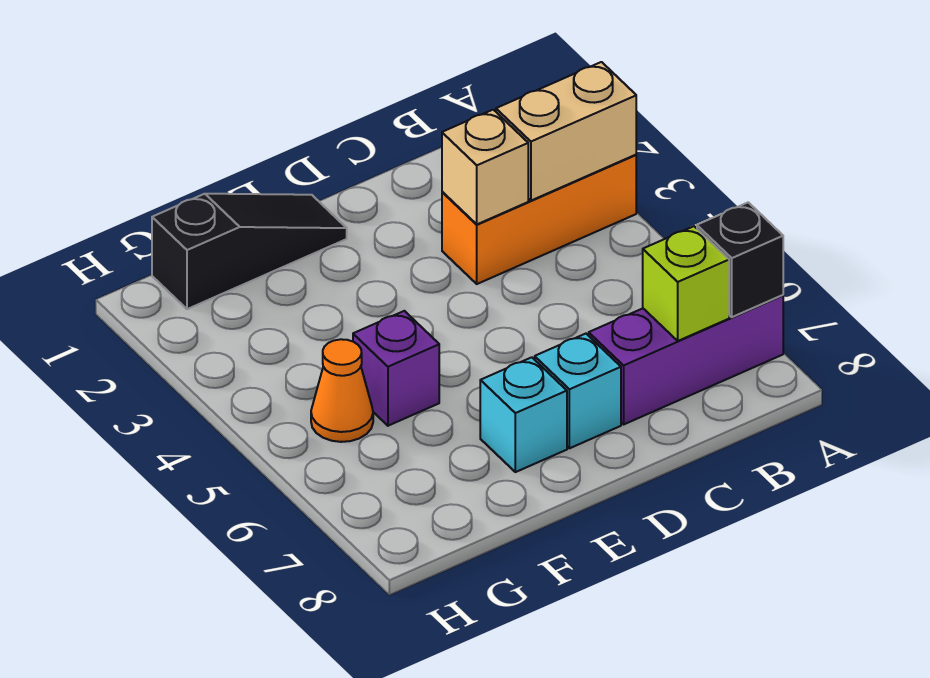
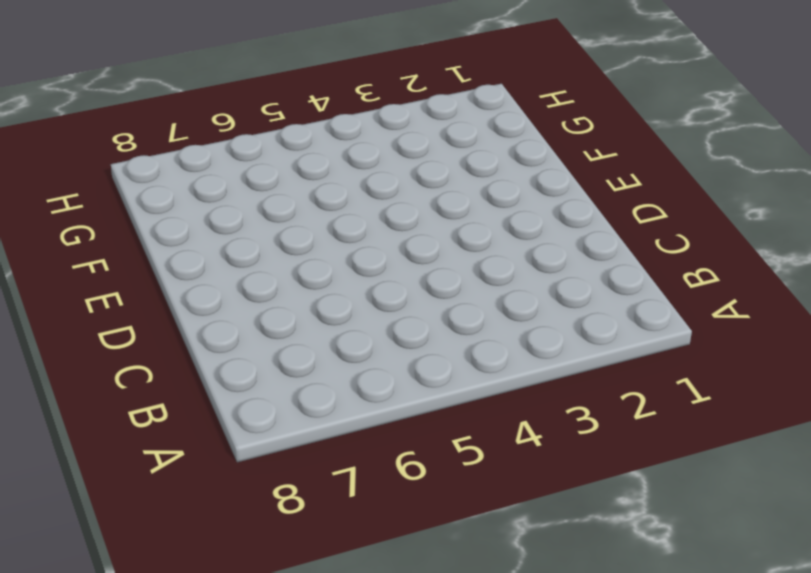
none -> orange 1x3 brick [442,155,636,284]
none -> purple 1x3 brick [589,295,783,424]

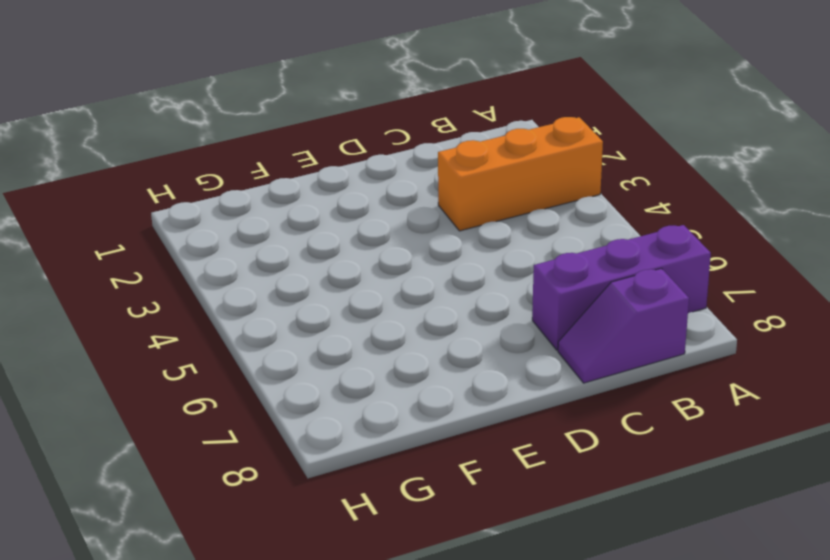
purple 1x2 slope [558,268,689,383] -> none
none -> cyan 1x1 brick [535,334,621,448]
none -> black 1x3 slope [152,194,347,309]

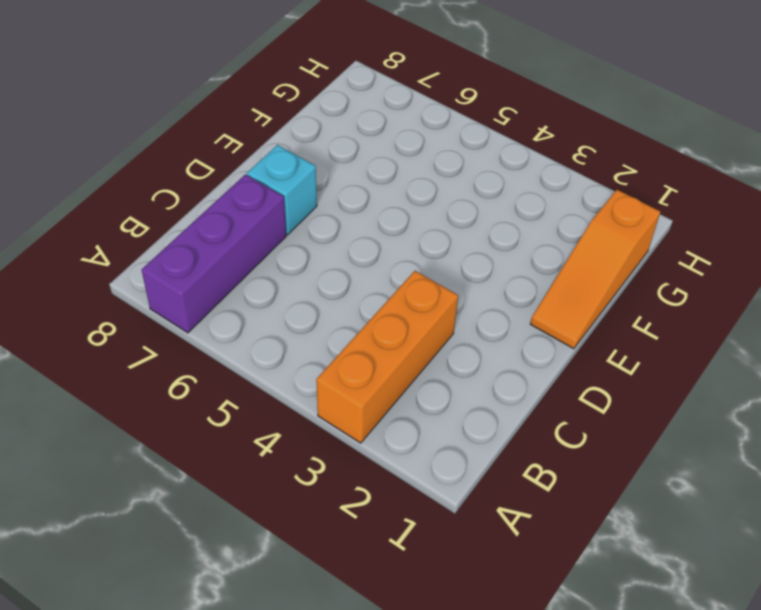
orange 1x3 slope [530,190,660,349] -> black 1x3 slope [152,194,347,309]
none -> cyan 1x1 brick [480,357,567,472]
none -> purple 1x1 brick [353,311,439,426]

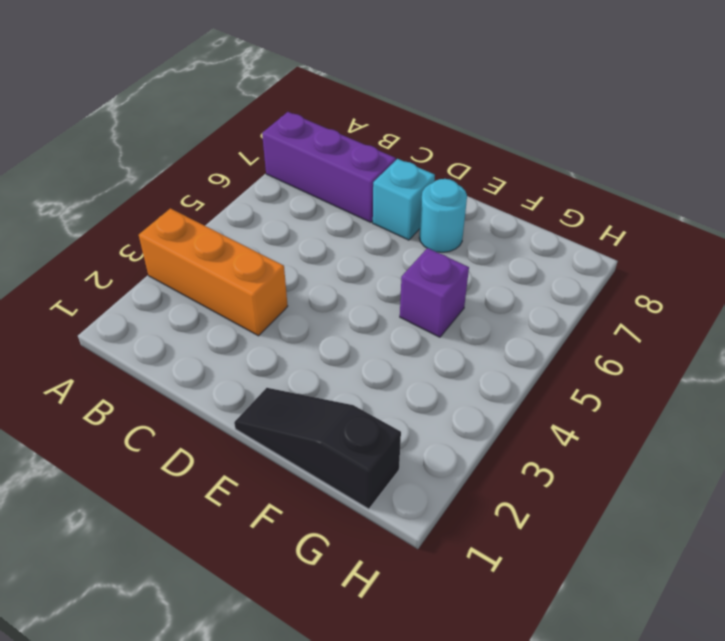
cyan 1x1 round brick [419,179,467,252] -> cyan 1x1 brick [480,357,567,472]
none -> orange 1x1 cone [311,339,373,442]
none -> tan 1x2 brick [496,62,636,201]

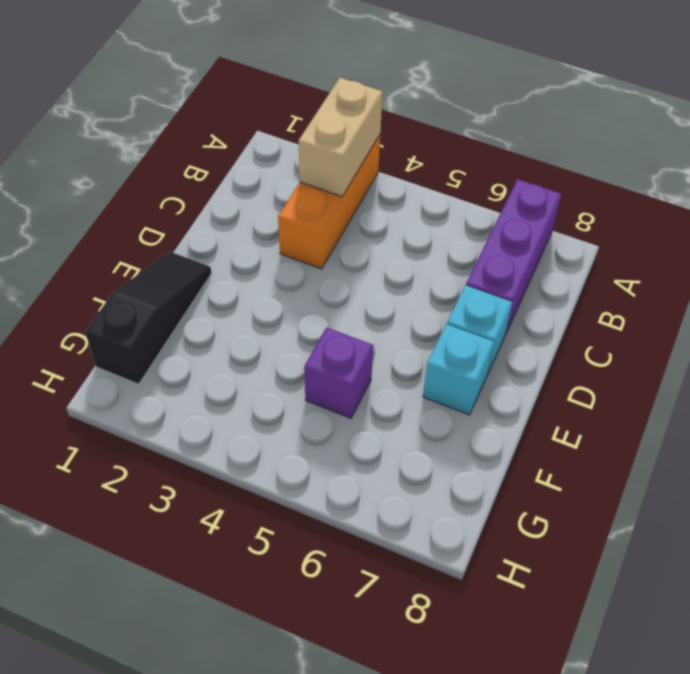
none -> orange 1x1 cone [311,339,373,442]
none -> black 1x1 brick [697,202,783,317]

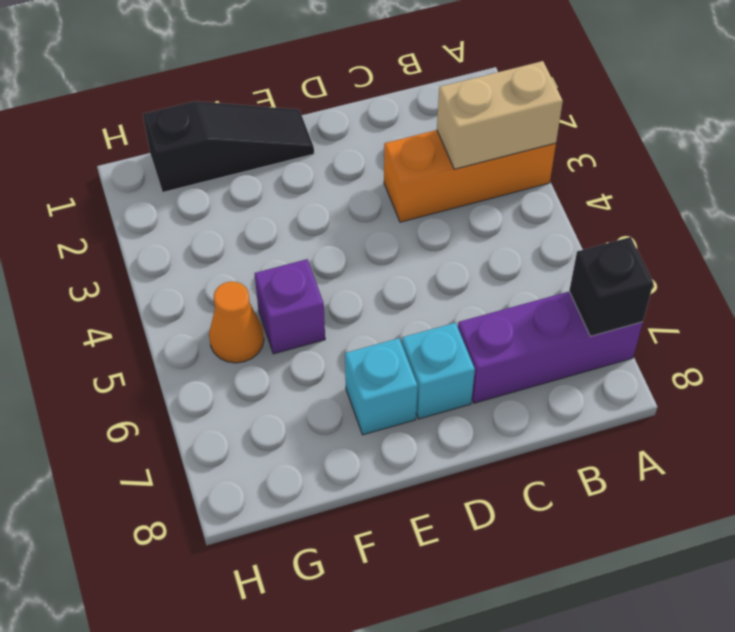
none -> lime 1x1 brick [643,226,729,341]
none -> tan 1x1 brick [442,110,528,224]

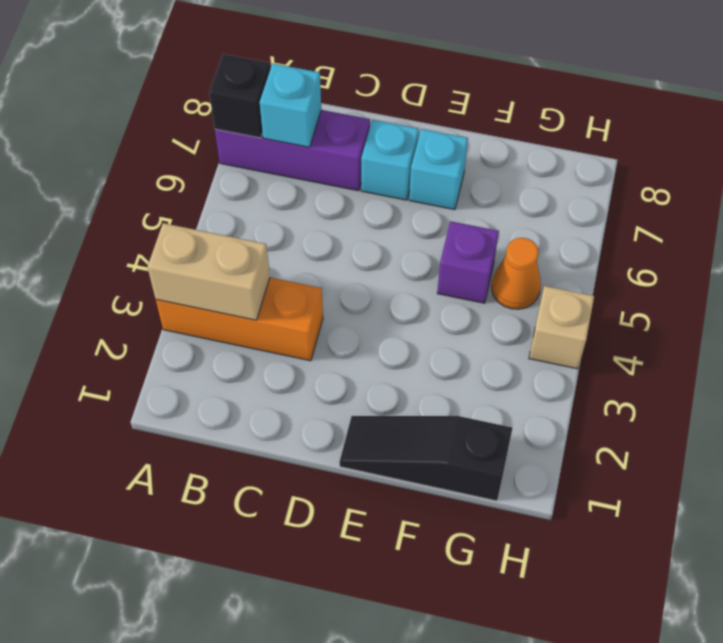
cyan 1x1 brick [260,64,321,147] -> lime 1x1 brick [643,226,729,341]
tan 1x1 brick [529,286,594,369] -> tan 1x1 brick moved to [442,110,528,224]

